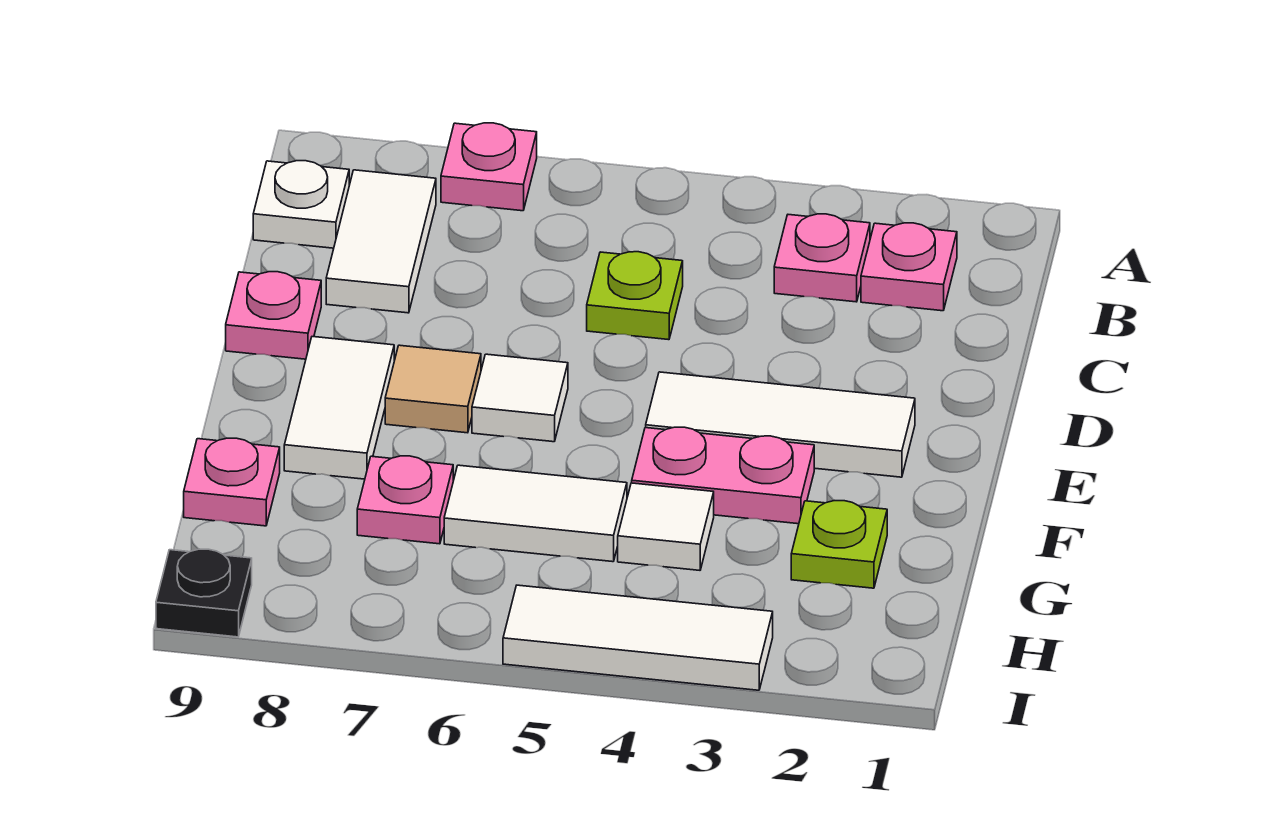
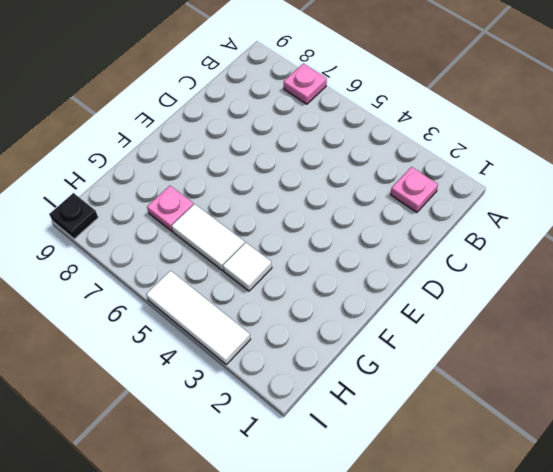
none -> pink 1x1 plate [774,214,870,302]
none -> white 1x2 tile [326,170,436,313]
none -> white 1x1 plate [253,161,349,248]

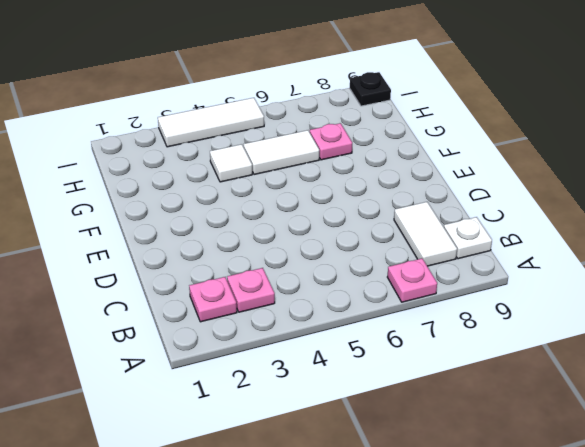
none -> lime 1x1 plate [587,252,683,340]
none -> pink 1x1 plate [226,272,321,359]
none -> white 1x3 tile [646,372,915,477]

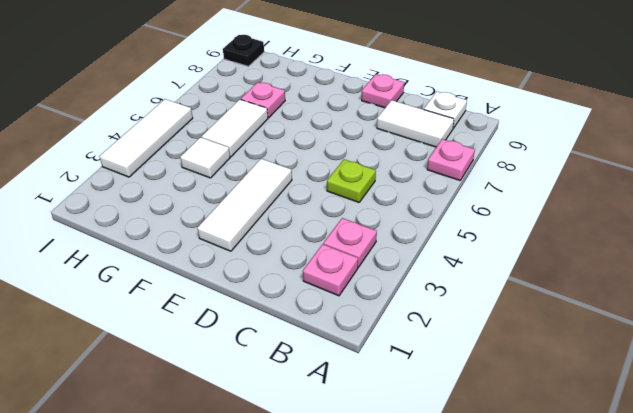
none -> white 1x1 tile [472,354,568,442]
none -> tan 1x1 tile [385,345,481,433]
none -> white 1x2 tile [284,337,394,479]

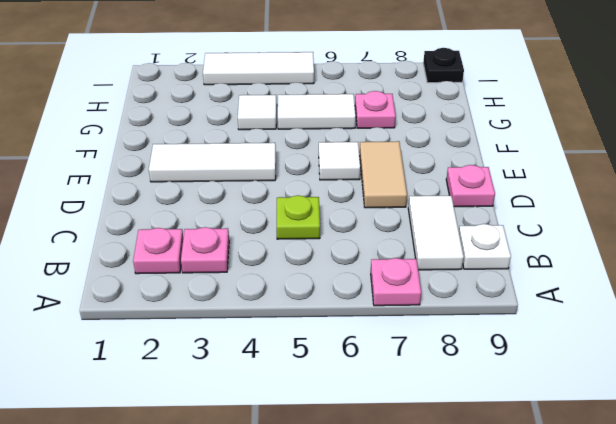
tan 1x2 tile [360,141,407,208] -> tan 1x1 tile [385,345,481,433]
none -> white 1x2 tile [284,337,394,479]
none -> pink 1x2 plate [632,427,814,524]
none -> lime 1x1 plate [791,501,887,588]

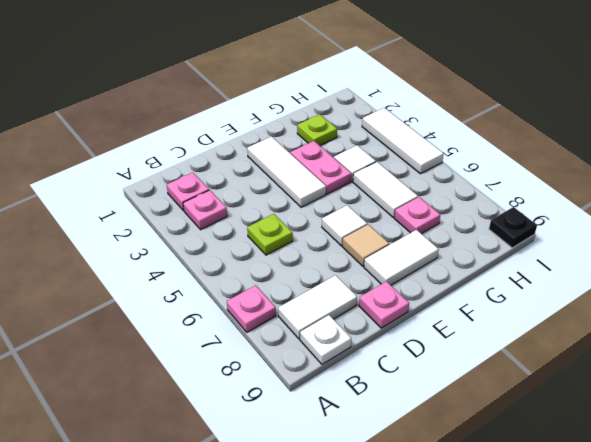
none -> pink 1x1 plate [184,438,280,526]

